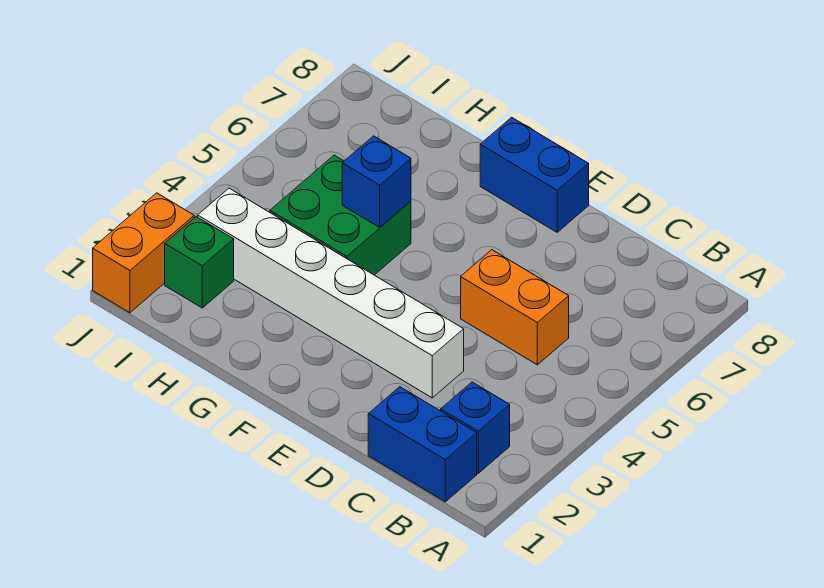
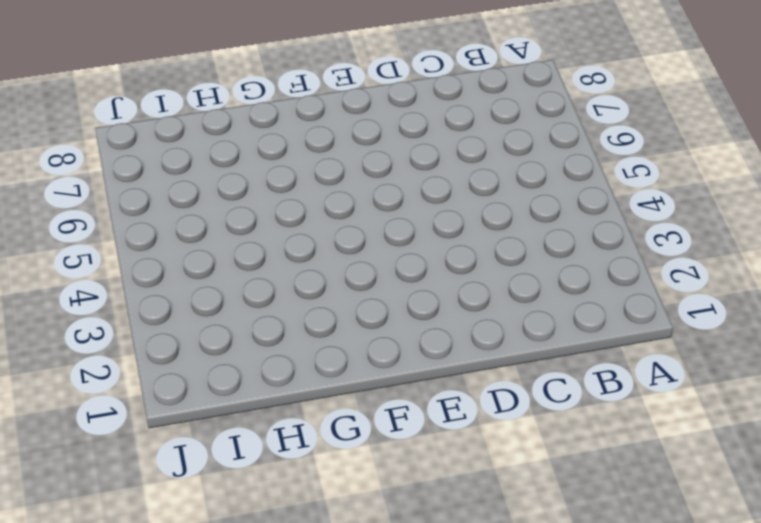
none -> blue 1x2 brick [368,387,477,502]
none -> blue 1x1 brick [441,382,510,473]

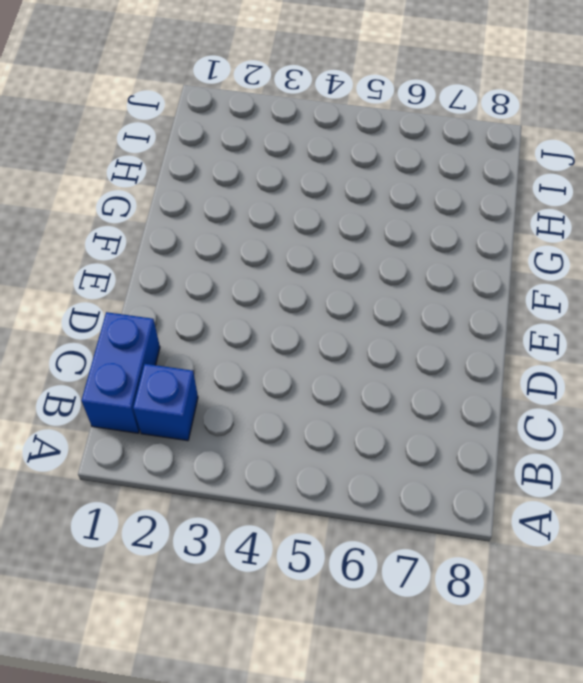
none -> orange 1x2 brick [461,250,569,365]
none -> white 1x6 brick [198,188,464,398]

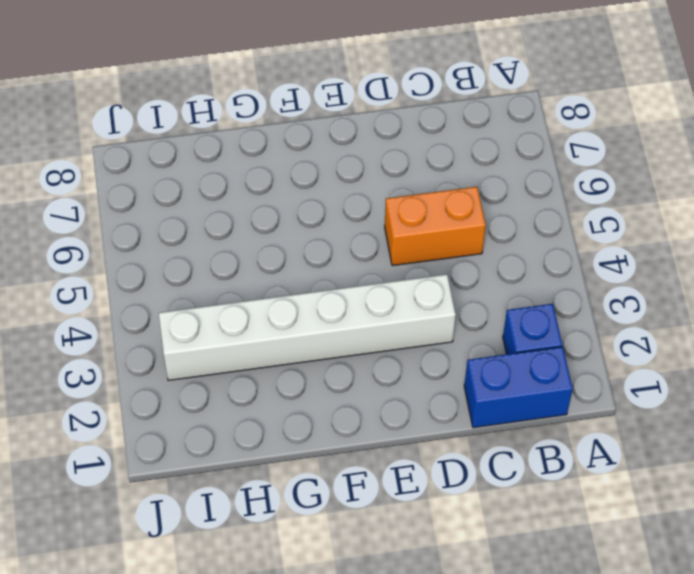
none -> blue 1x2 brick [480,117,589,232]
none -> green 2x2 brick [270,155,411,275]

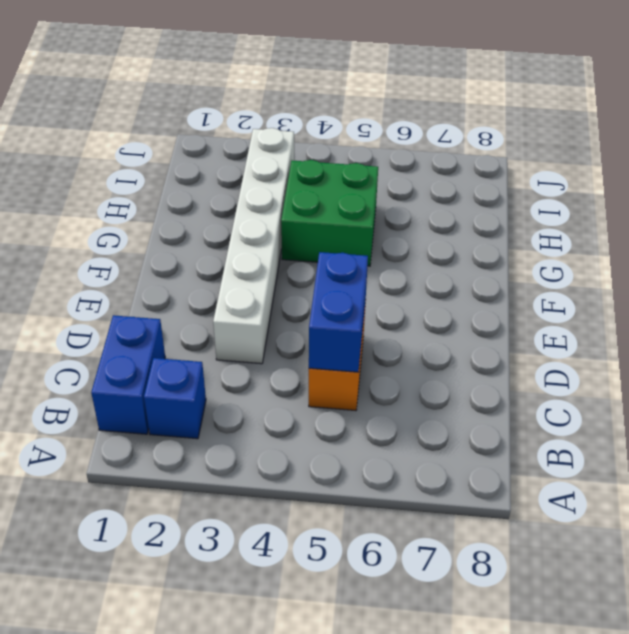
blue 1x2 brick [309,252,368,372] -> blue 1x2 brick moved to [480,117,589,232]
none -> green 1x1 brick [165,217,234,308]
none -> orange 1x2 brick [93,193,194,313]

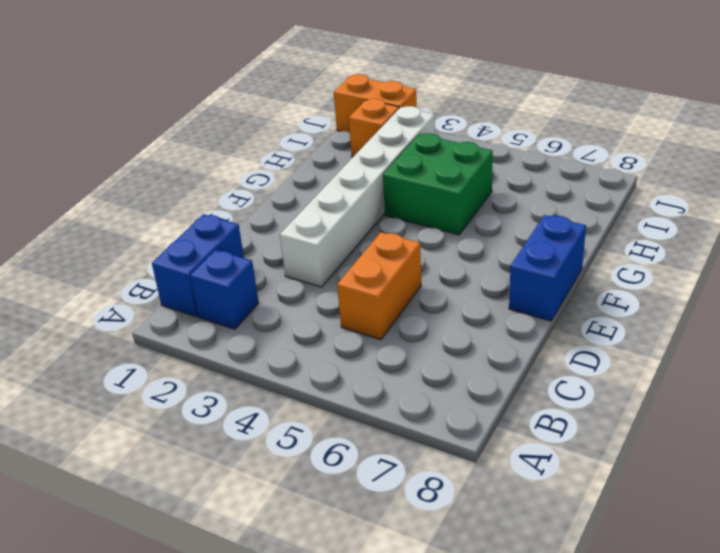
orange 1x1 brick [349,99,399,157] -> green 1x1 brick [165,217,234,308]
none -> blue 1x1 brick [342,136,411,227]

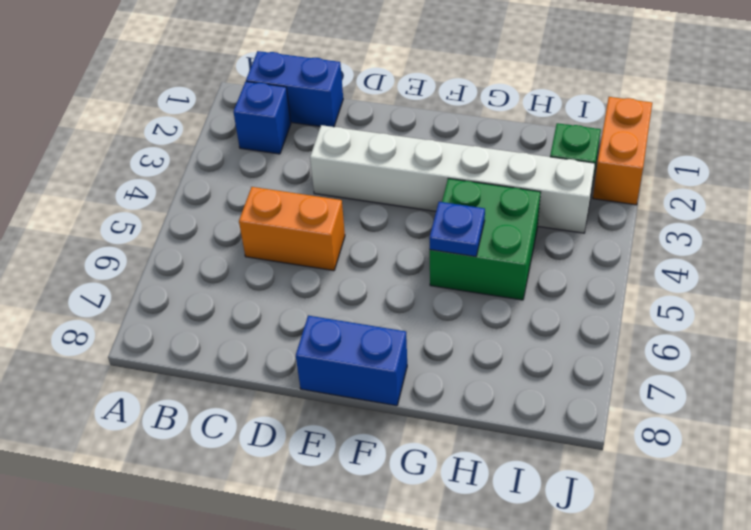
blue 1x1 plate [429,202,485,257] -> blue 1x1 brick [342,136,411,227]

